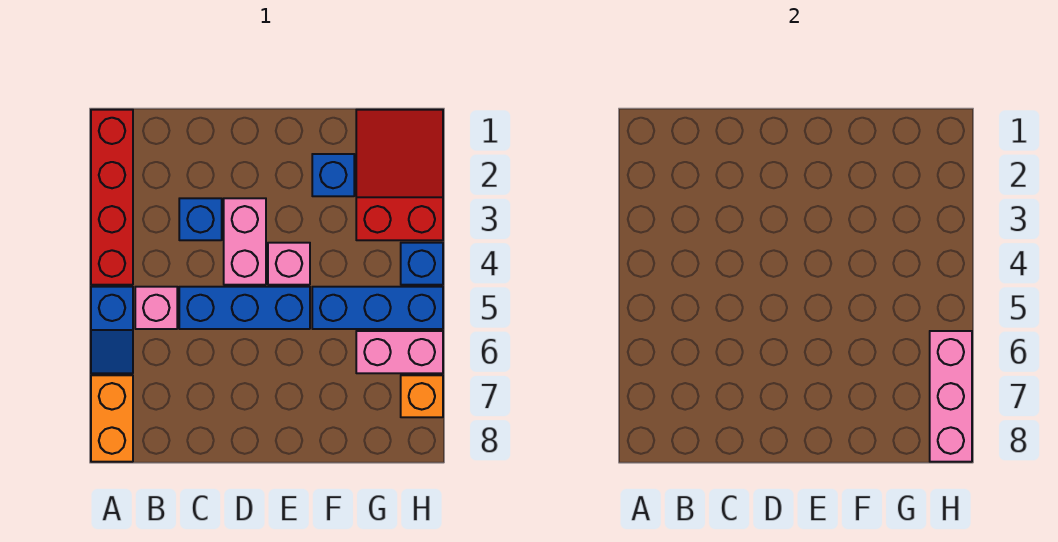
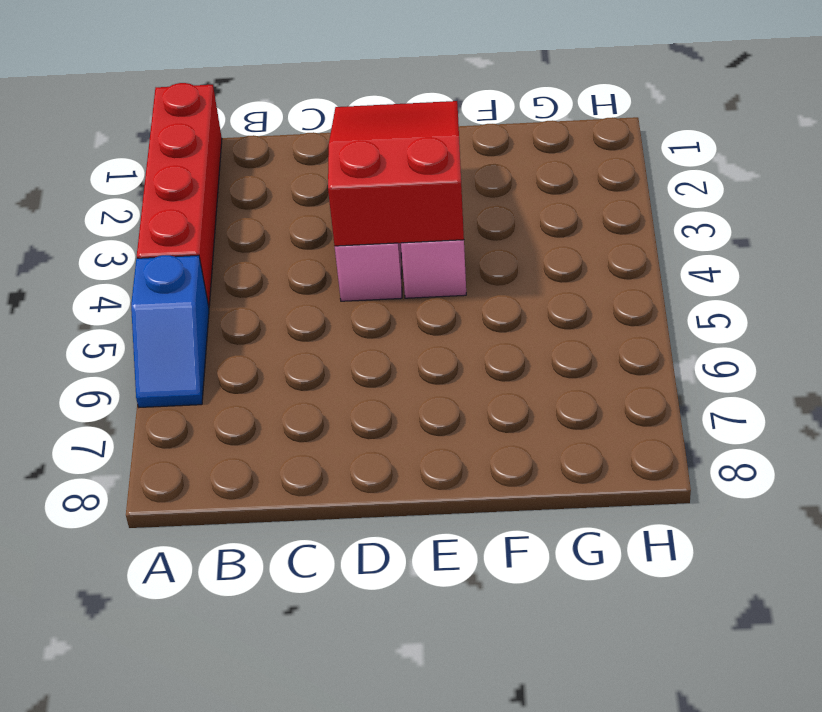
red 2x3 slope [328,101,464,246] -> red 2x3 slope moved to [356,110,443,240]
none -> orange 1x2 brick [91,375,133,462]
none -> pink 1x1 brick [135,287,177,329]
none -> blue 1x1 brick [179,198,222,240]

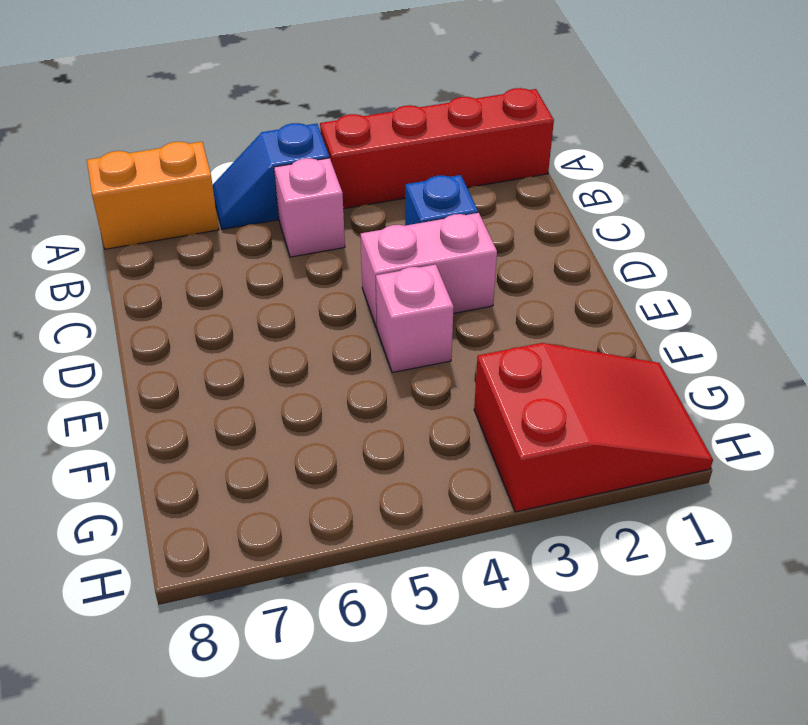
none -> blue 1x3 brick [179,287,310,329]
none -> blue 1x1 brick [312,154,354,196]
none -> blue 1x3 brick [312,287,443,329]

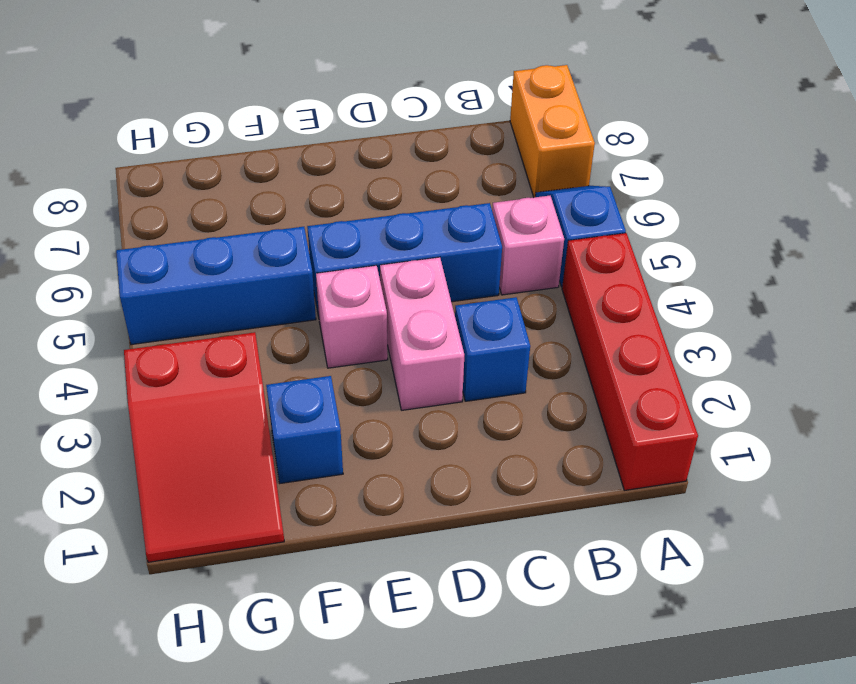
none -> pink 1x2 brick [356,331,443,373]
none -> blue 1x1 brick [401,243,443,285]
none -> orange 1x1 brick [401,375,443,417]

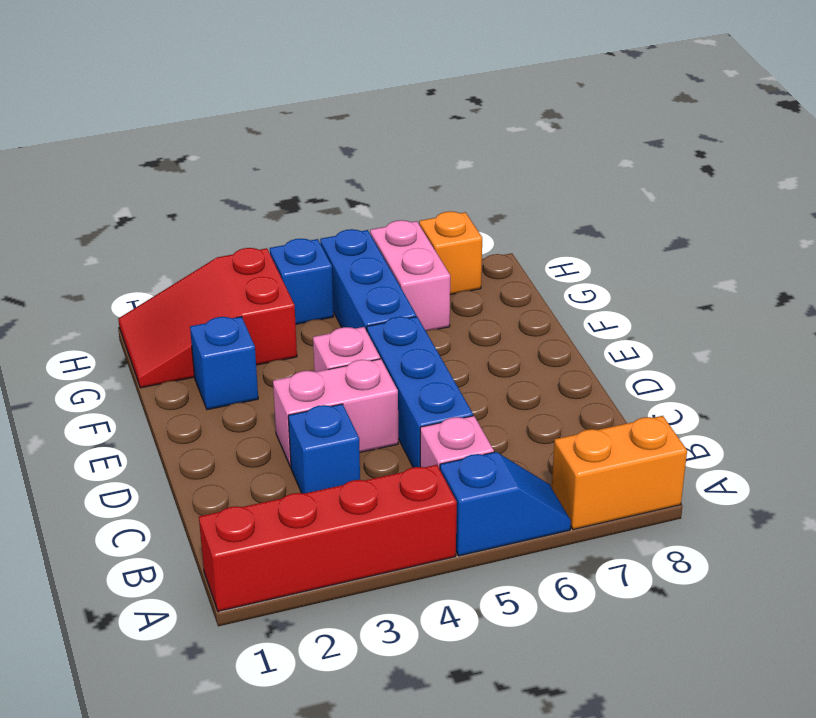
none -> pink 1x3 brick [930,331,972,462]

